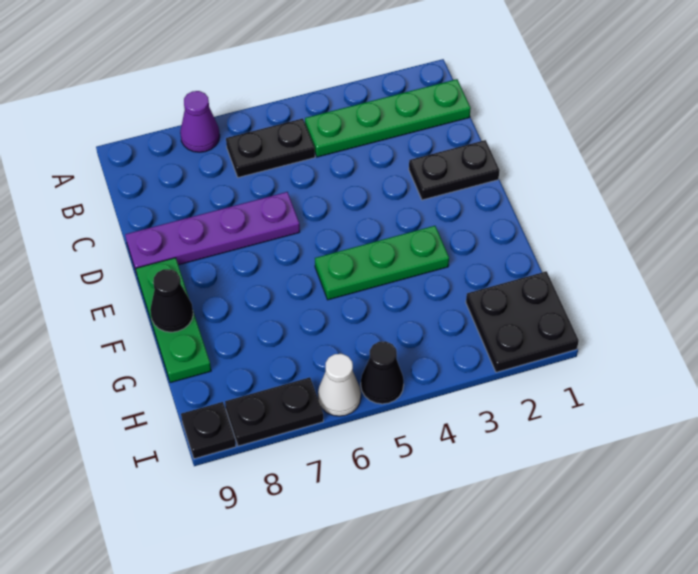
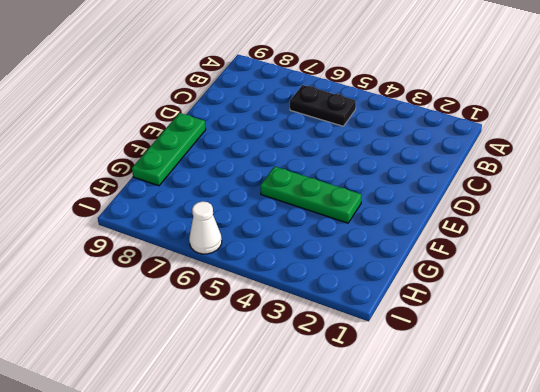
none -> purple 1x1 cone [180,91,220,152]
none -> green 1x4 plate [305,79,471,157]
none -> black 1x2 plate [409,140,500,200]

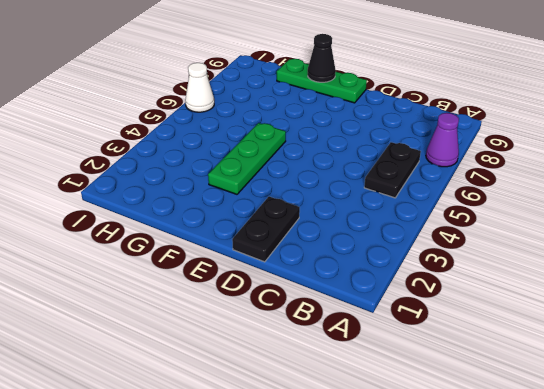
none -> green 1x4 plate [305,79,471,157]
none -> purple 1x4 plate [125,192,300,274]
none -> black 2x2 plate [466,271,579,372]

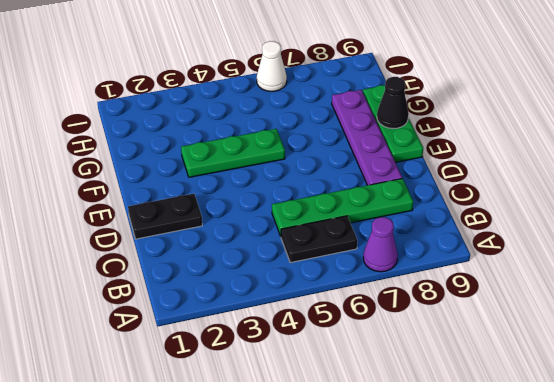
green 1x4 plate [272,178,413,236] -> green 1x4 plate moved to [305,79,471,157]
purple 1x4 plate [332,90,402,185] -> purple 1x4 plate turned to [125,192,300,274]
none -> black 2x2 plate [466,271,579,372]
none -> black 1x1 cone [361,341,404,404]
none -> black 1x2 plate [225,377,323,446]

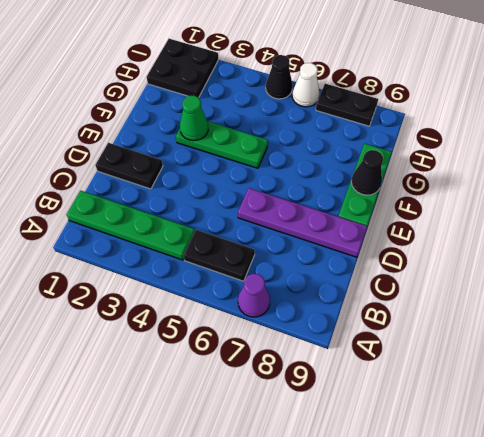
green 1x1 cone [180,96,208,141] -> none
none -> black 1x1 plate [181,402,236,459]

